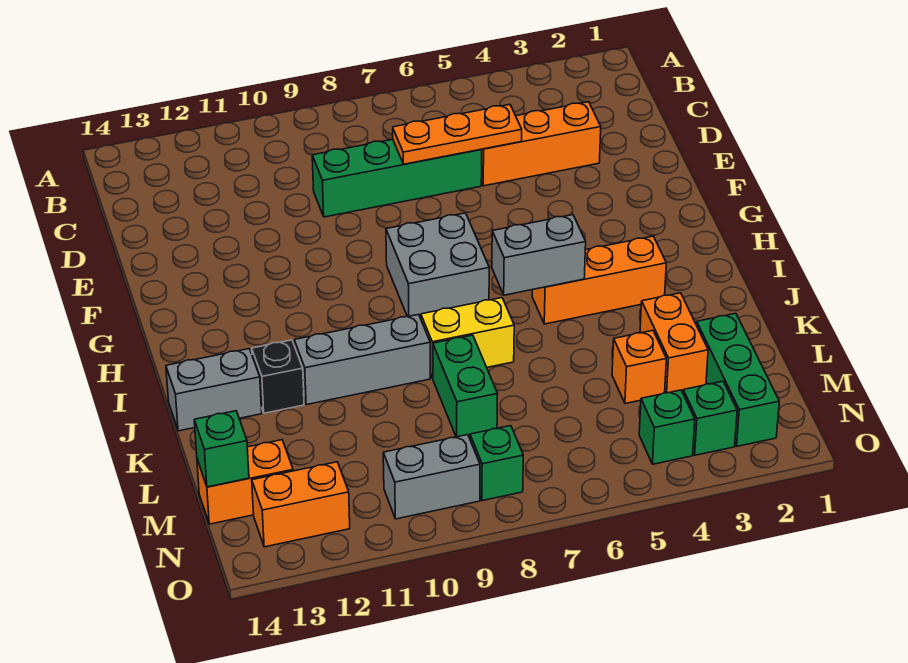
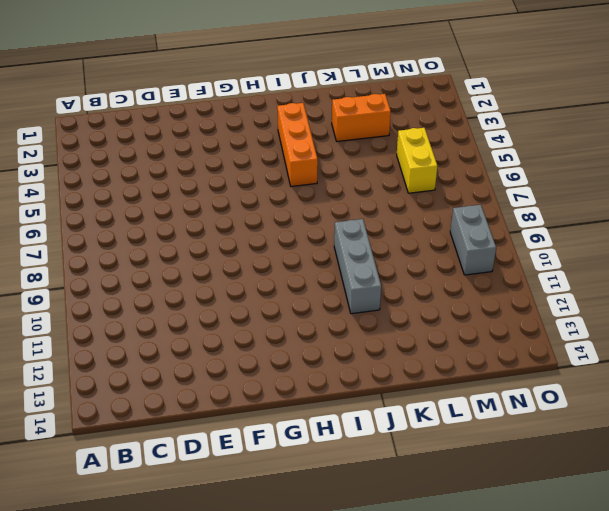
yellow 1x2 brick [397,128,437,193] -> yellow 1x2 brick moved to [421,298,514,378]
none -> orange 1x3 brick [481,102,601,186]
none -> green 1x4 brick [312,139,482,217]
none -> grey 2x2 brick [386,213,489,318]

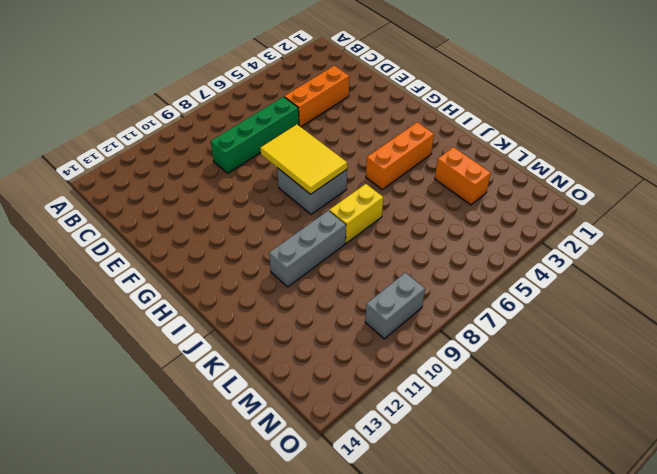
yellow 2x3 tile [260,125,347,194] -> none
none -> black 1x1 brick [252,340,304,413]
none -> grey 1x2 brick [166,349,262,431]
none -> green 1x2 brick [433,335,498,437]

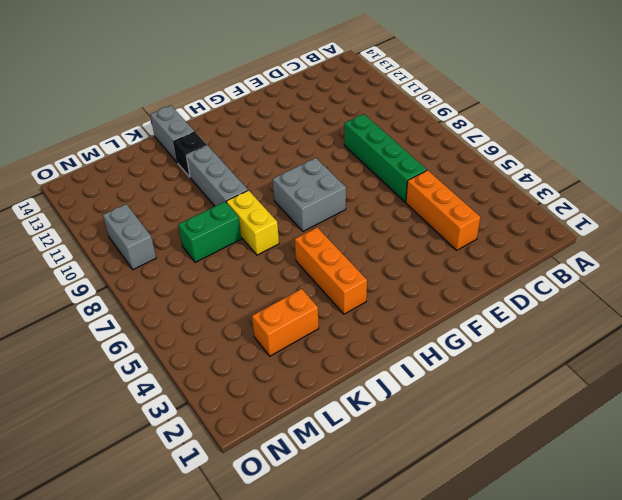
none -> green 1x3 brick [697,313,779,446]
none -> orange 1x1 brick [612,330,666,404]
none -> orange 1x2 brick [197,440,293,524]

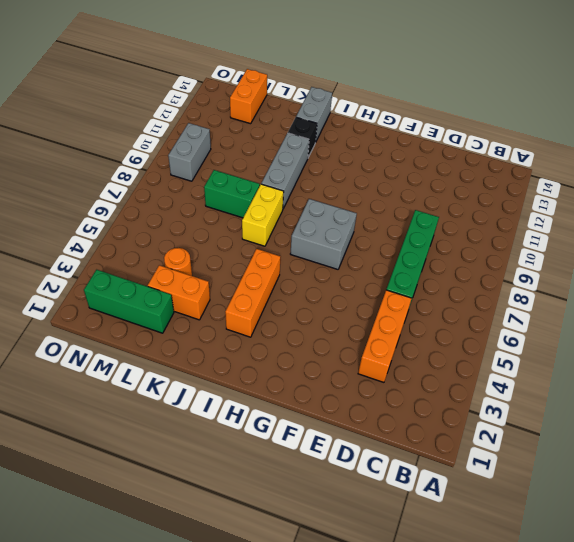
orange 1x1 round brick [164,248,192,276] -> orange 1x1 brick [612,330,666,404]
none -> green 1x1 brick [683,381,737,455]
none -> green 1x1 brick [639,390,695,464]
none -> green 1x1 brick [470,426,523,501]

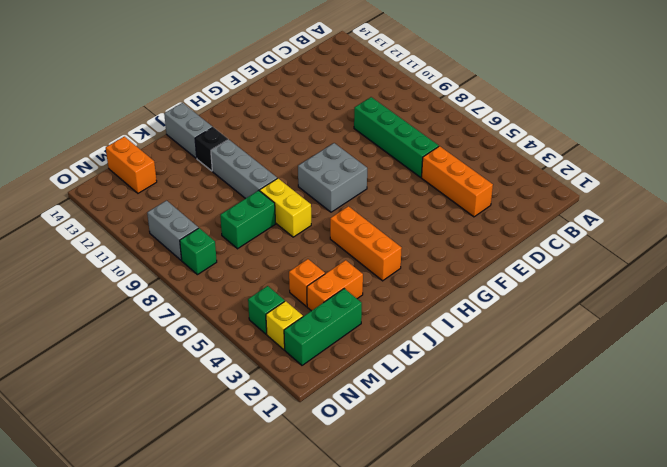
yellow 1x1 brick [266,301,303,350] -> green 1x1 brick [683,381,737,455]
none -> orange 1x2 brick [252,462,350,547]
none -> orange 1x3 plate [393,105,522,164]
none -> grey 1x2 brick [492,215,586,295]

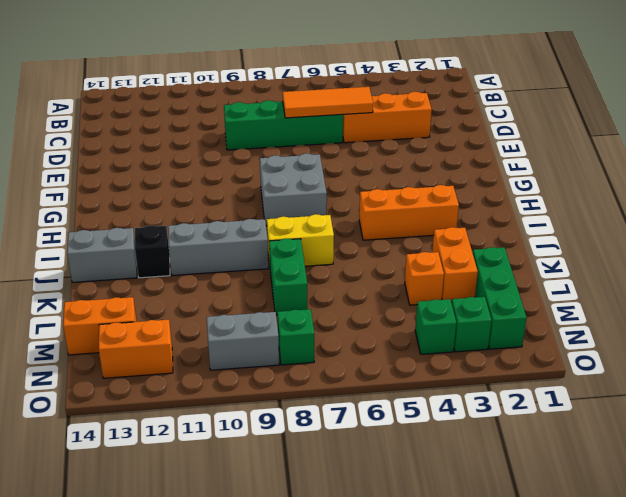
orange 1x3 tile [283,87,373,118] -> orange 1x3 plate [393,105,522,164]
none -> grey 1x2 brick [492,215,586,295]
none -> green 1x1 brick [194,411,249,487]

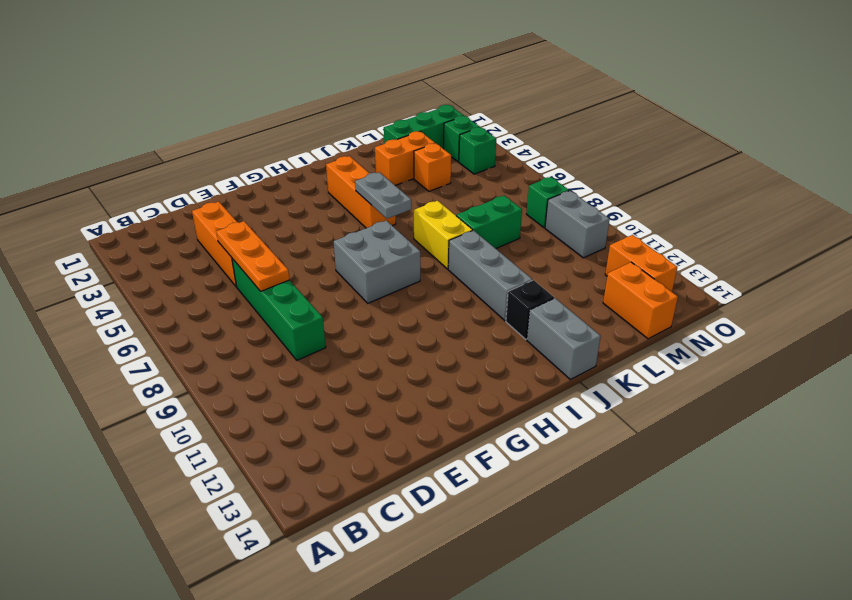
grey 1x2 plate [355,172,412,219] -> grey 1x2 brick [492,215,586,295]
none -> green 1x1 brick [194,411,249,487]

